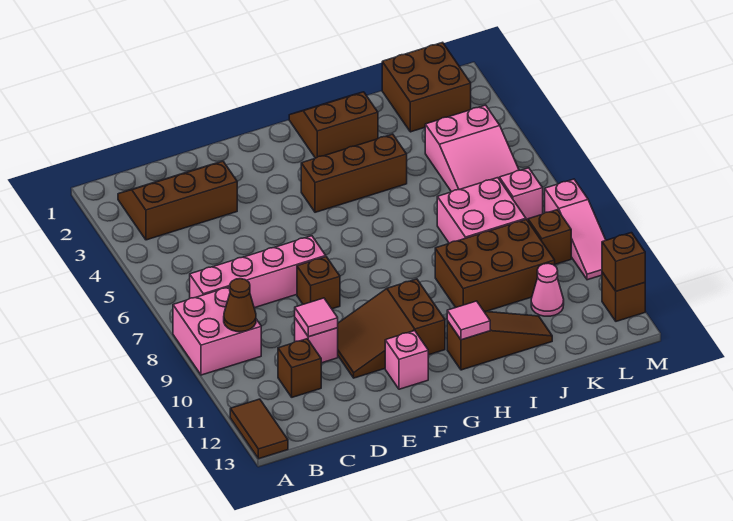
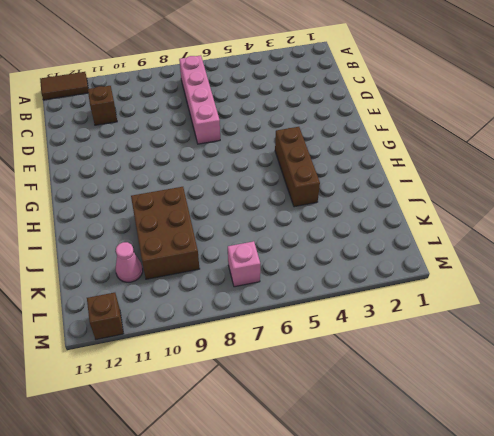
none -> pink 2x2 brick [173,287,261,375]
none -> brown 2x3 slope [118,161,237,240]
none -> pink 1x1 brick [295,318,338,363]

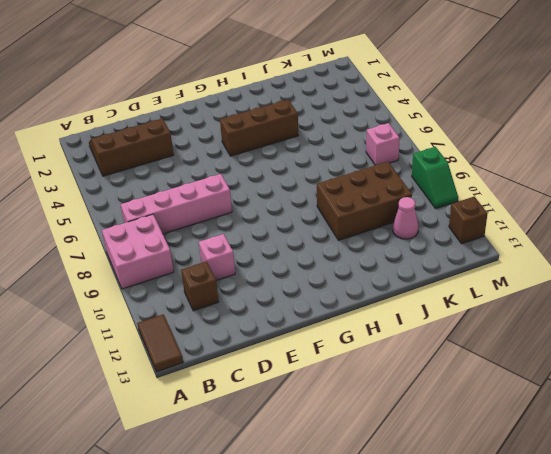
green 1x2 slope [412,147,458,208] -> pink 1x3 slope [545,179,606,280]
none -> brown 1x1 brick [297,257,340,309]
none -> brown 2x3 slope [338,279,445,378]
none -> pink 1x1 brick [385,331,428,389]

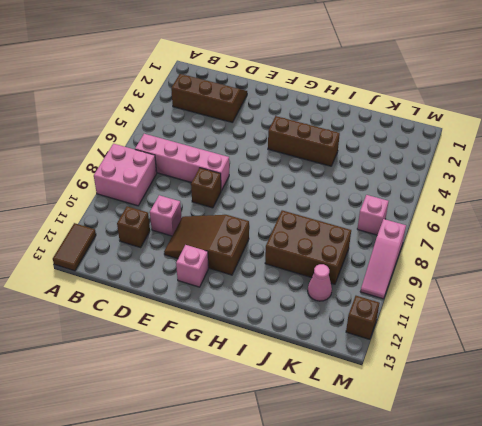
none -> brown 2x2 slope [289,92,378,158]
none -> brown 1x3 slope [447,311,552,370]
none -> pink 2x2 brick [437,178,526,243]

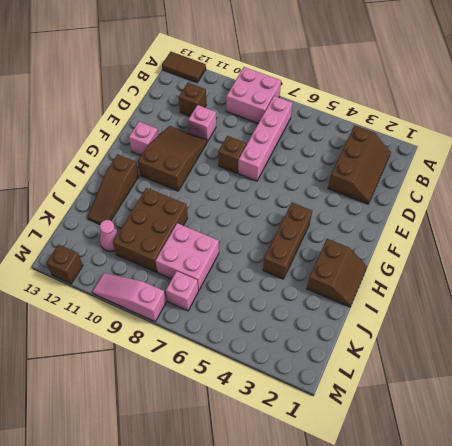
none -> brown 2x2 brick [382,42,471,132]
none -> pink 2x3 slope [425,105,519,192]
none -> brown 1x1 brick [528,210,571,264]

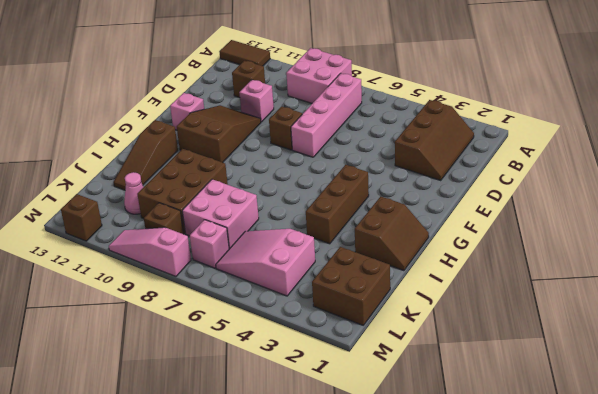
none -> brown 1x1 cone [224,279,256,332]
none -> pink 1x1 tile [295,298,338,337]
none -> pink 1x1 tile [447,301,490,340]

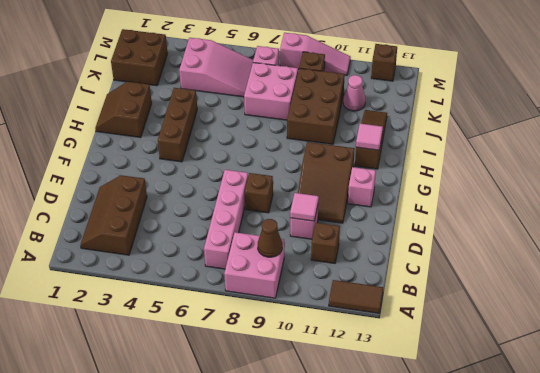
none -> brown 1x1 brick [602,233,645,291]

